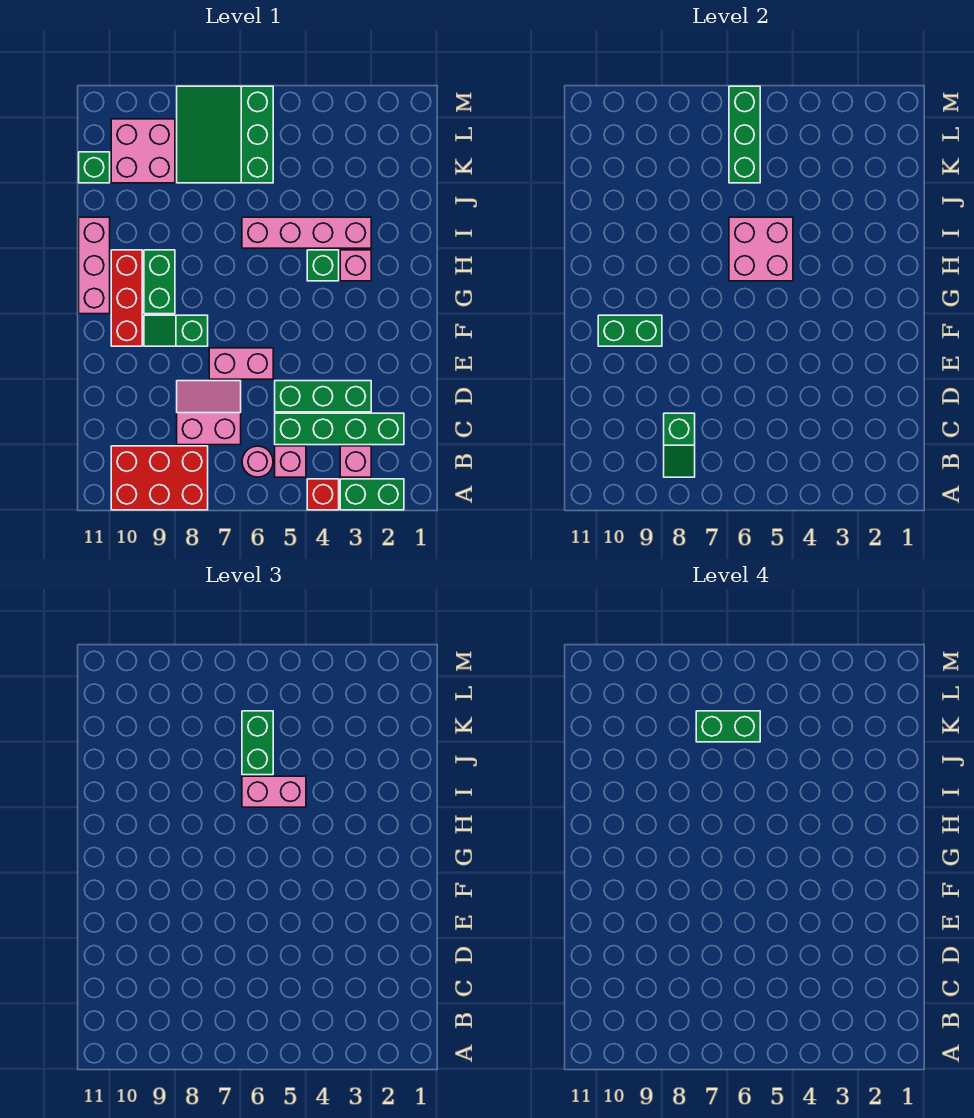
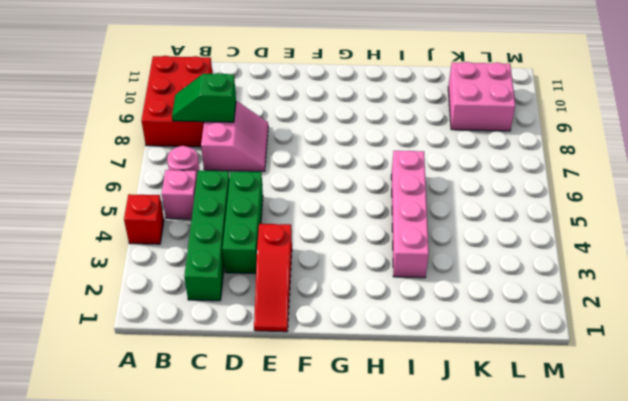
red 1x3 slope [254,224,292,332] -> none
none -> green 1x2 brick [340,479,404,510]
none -> pink 1x1 brick [340,446,371,477]
none -> pink 1x2 brick [209,348,273,379]

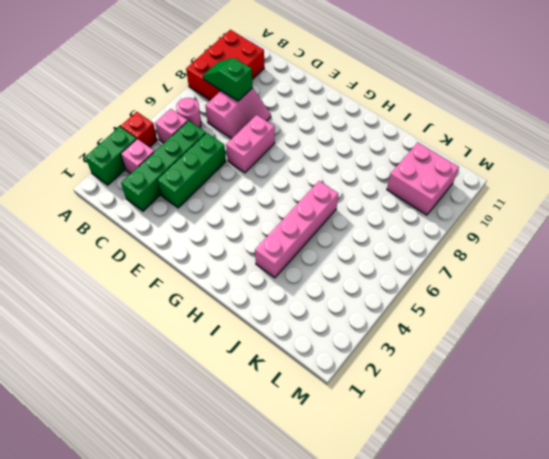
none -> green 1x2 slope [144,315,208,346]
none -> red 1x3 brick [111,250,142,346]
none -> green 1x2 brick [144,250,175,314]

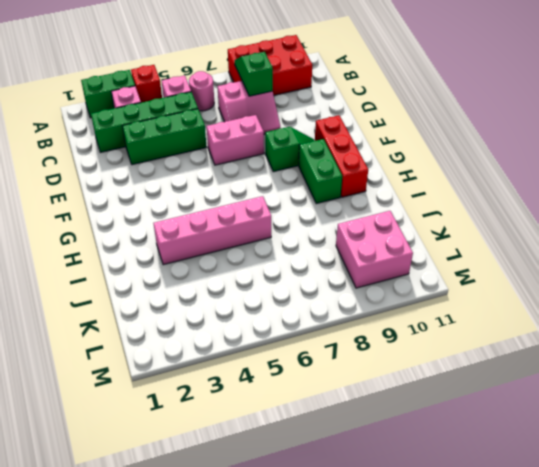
none -> pink 1x3 brick [79,217,110,314]
none -> pink 1x1 brick [340,250,371,281]
none -> green 1x1 brick [307,250,339,281]

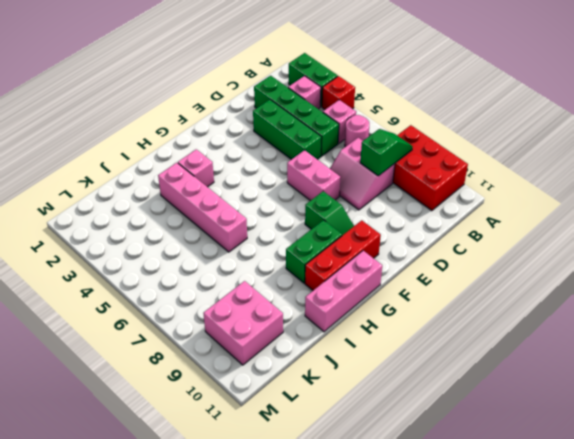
none -> green 1x1 brick [307,250,339,281]
none -> green 3x3 slope [177,86,273,183]
none -> green 1x1 brick [79,152,110,183]

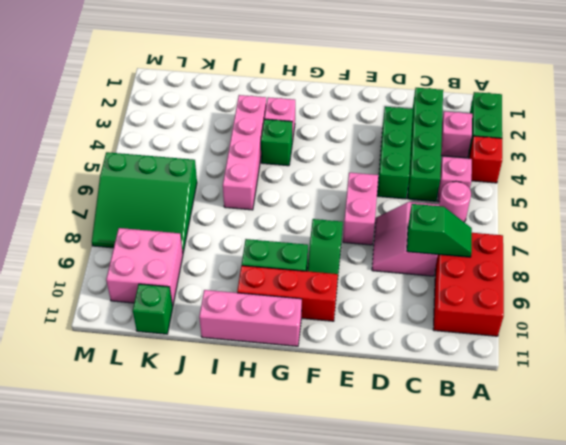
none -> green 1x2 brick [598,315,662,346]
none -> pink 2x2 brick [729,217,793,281]
none -> green 1x3 brick [729,86,760,183]

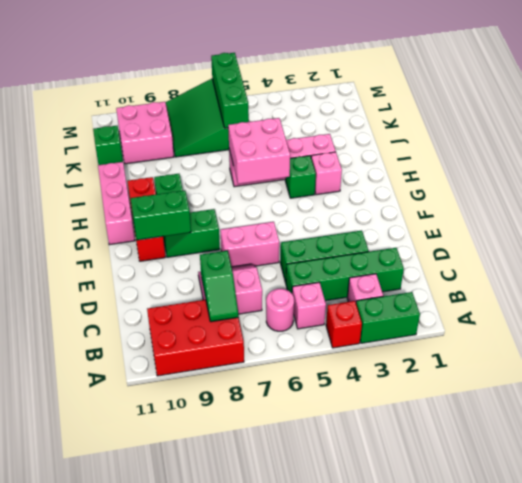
none -> pink 1x2 brick [242,776,306,807]
none -> green 1x2 brick [242,711,273,775]
none -> green 1x2 brick [696,711,760,742]

